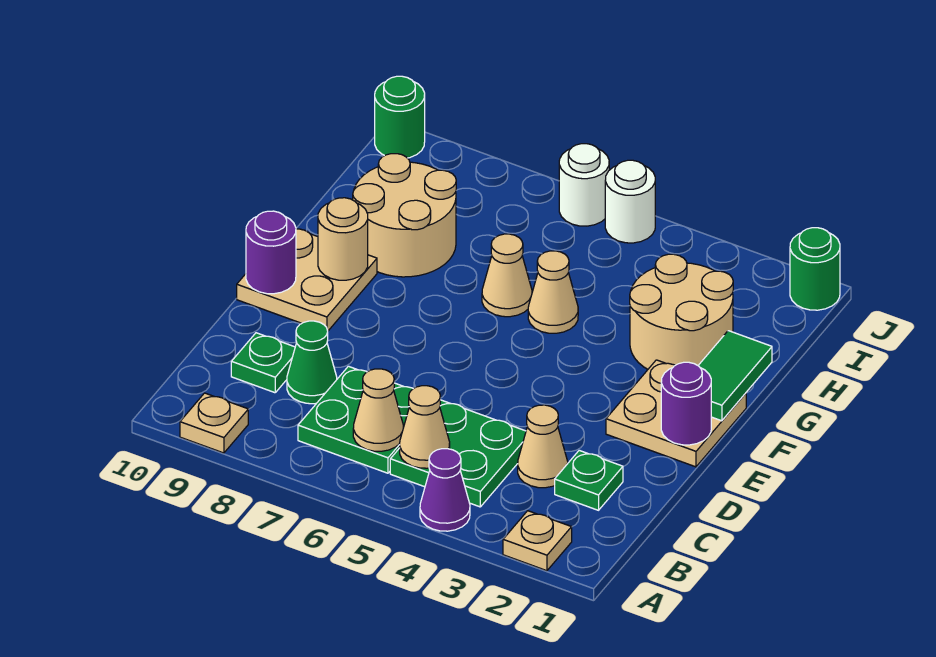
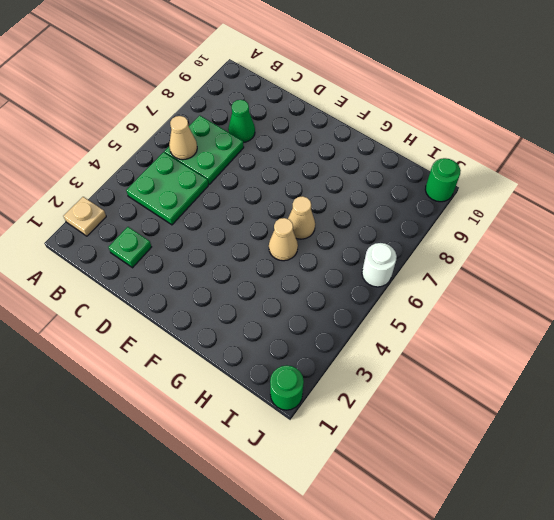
none -> purple 1x1 cone [420,449,470,531]
none -> tan 1x1 plate [180,393,248,453]
none -> tan 1x1 cone [518,405,568,488]

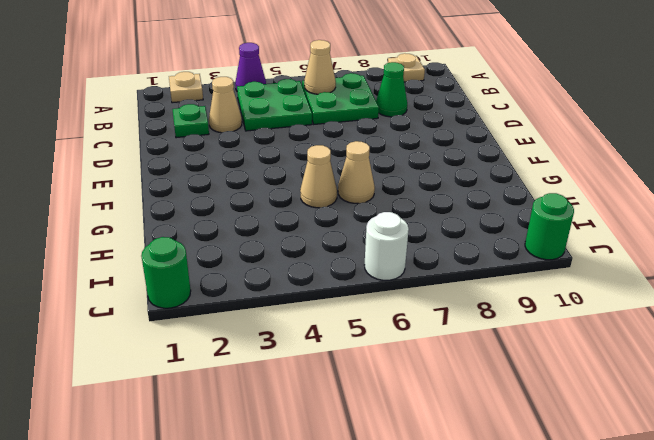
none -> green 1x1 plate [231,333,295,393]
none -> tan 2x2 plate [606,360,746,467]
none -> tan 2x2 plate [237,229,377,331]

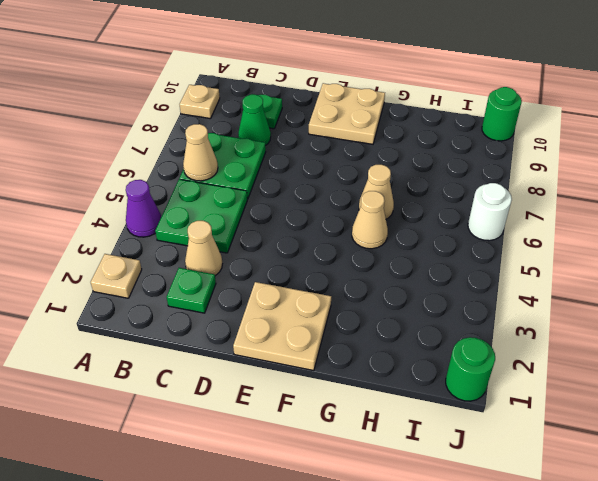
none -> tan 2x2 round brick [630,254,733,369]
none -> tan 2x2 round brick [353,154,456,277]
none -> white 1x1 round brick [605,160,655,243]

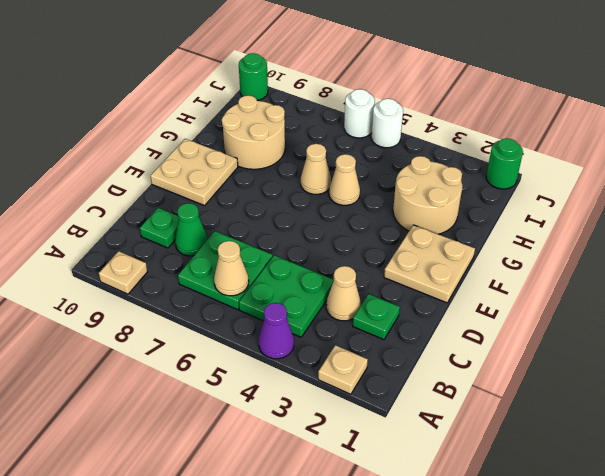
none -> tan 1x1 cone [400,386,450,468]
none -> purple 1x1 round brick [661,362,711,445]
none -> purple 1x1 round brick [246,211,296,294]

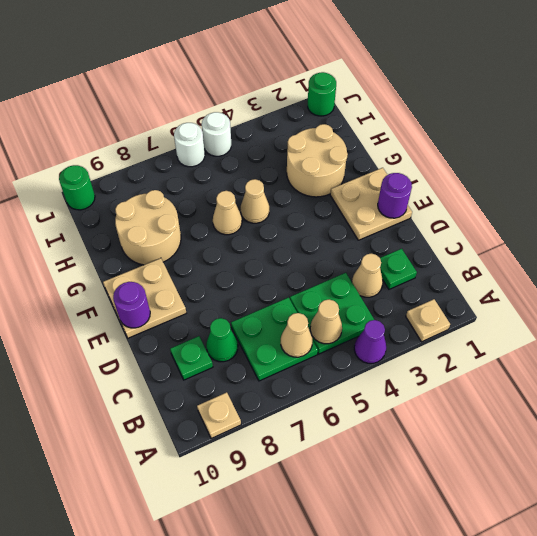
none -> green 1x2 tile [698,331,772,421]
none -> tan 1x1 round brick [318,198,368,280]

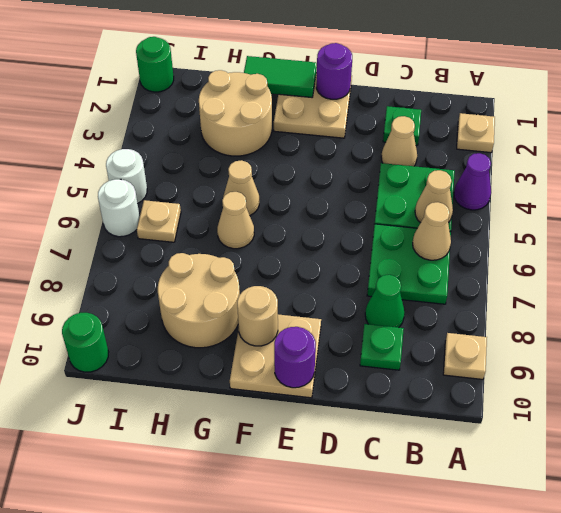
tan 1x1 plate [137,200,181,242] -> none

